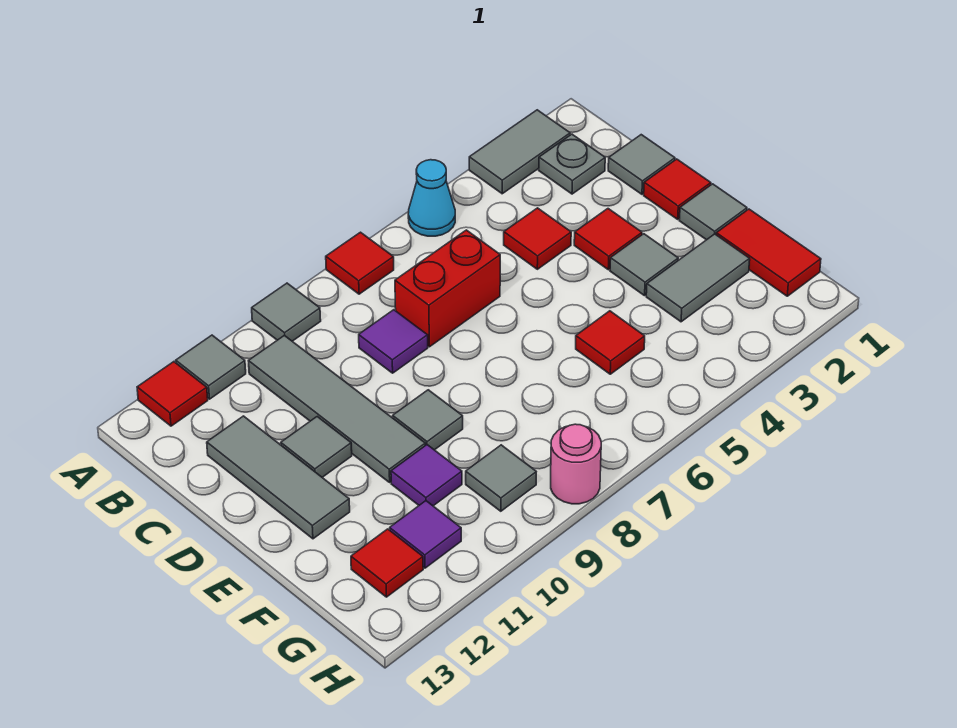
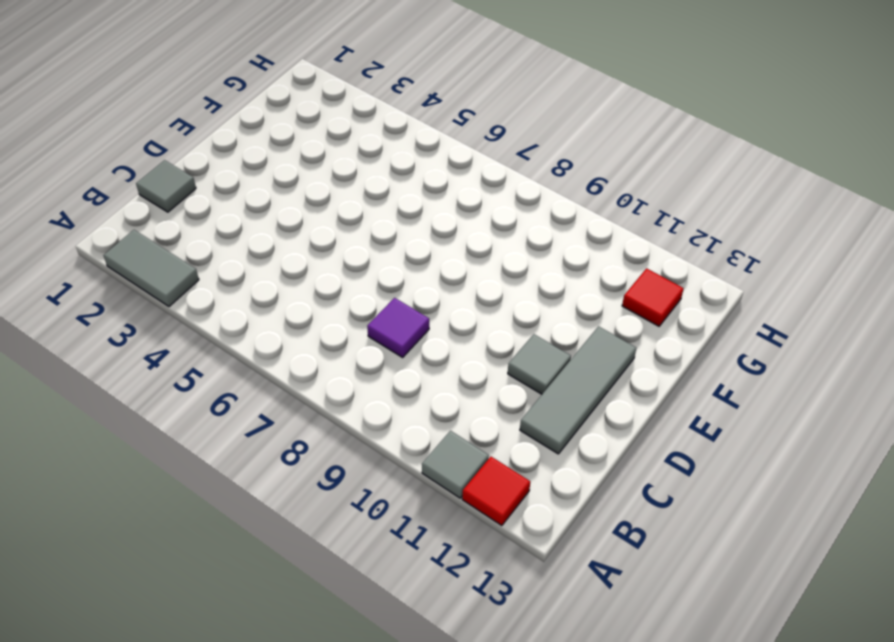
none -> cyan 1x1 cone [408,160,455,236]
none -> red 1x1 tile [326,232,394,294]
none -> grey 1x1 tile [252,283,321,341]

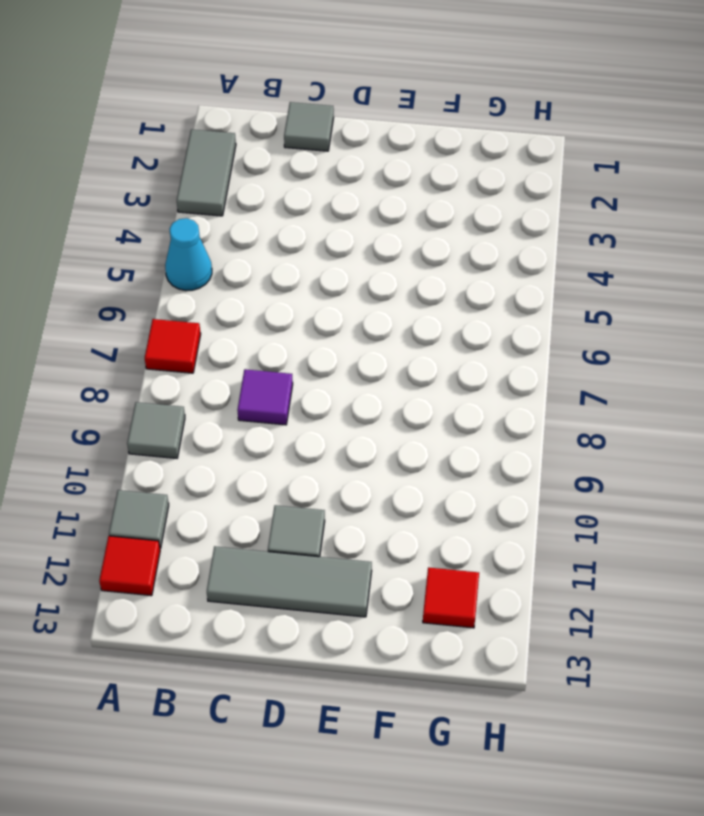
none -> grey 1x1 plate [539,134,605,194]
none -> grey 1x4 tile [249,335,425,482]
none -> red 1x1 tile [504,208,571,269]

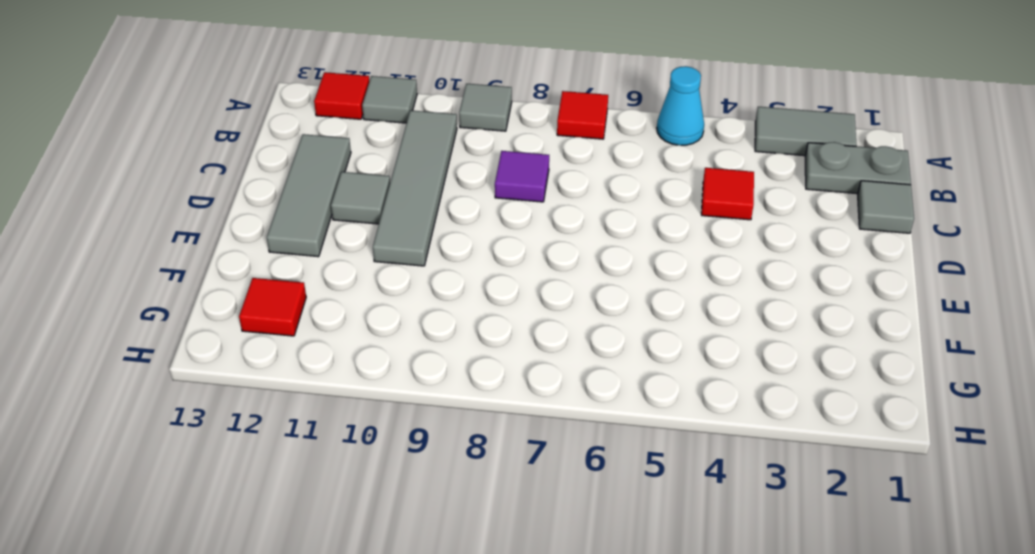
grey 1x2 plate [805,142,911,194] -> grey 1x1 plate [539,134,605,194]
none -> red 1x2 brick [395,230,500,347]
none -> red 1x1 tile [644,159,711,219]
none -> red 1x1 tile [574,209,642,270]

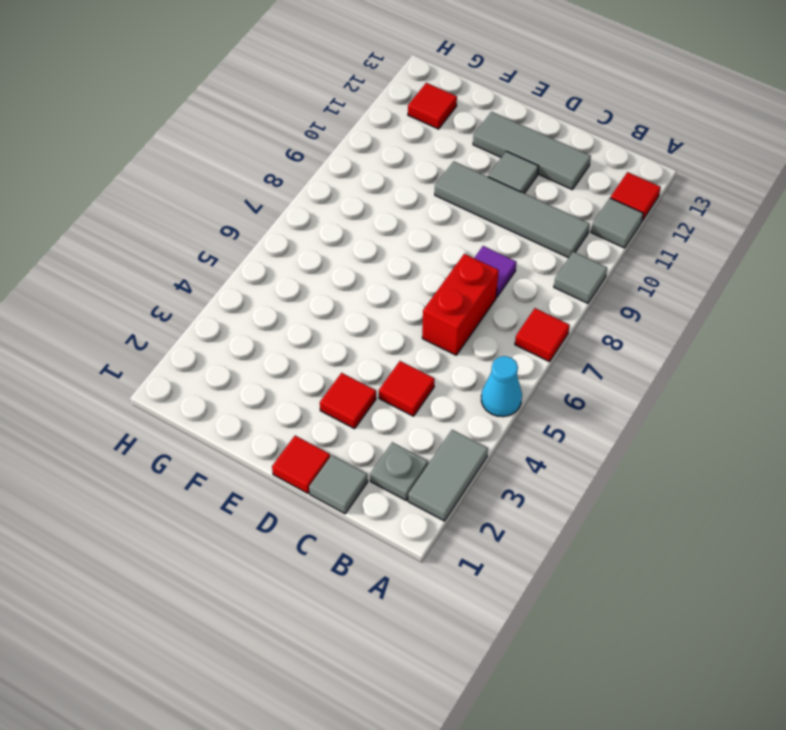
none -> grey 1x1 tile [679,184,747,240]
none -> grey 1x1 tile [610,234,678,296]
none -> grey 1x1 tile [393,390,463,450]

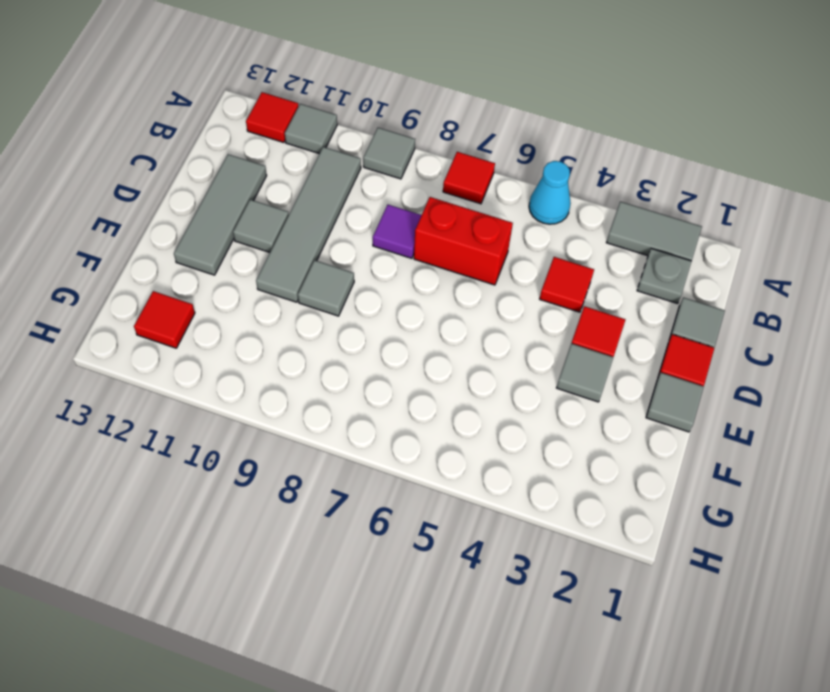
none -> red 1x2 tile [716,209,821,296]
none -> grey 1x2 tile [646,234,750,322]
none -> red 1x1 tile [576,311,645,374]

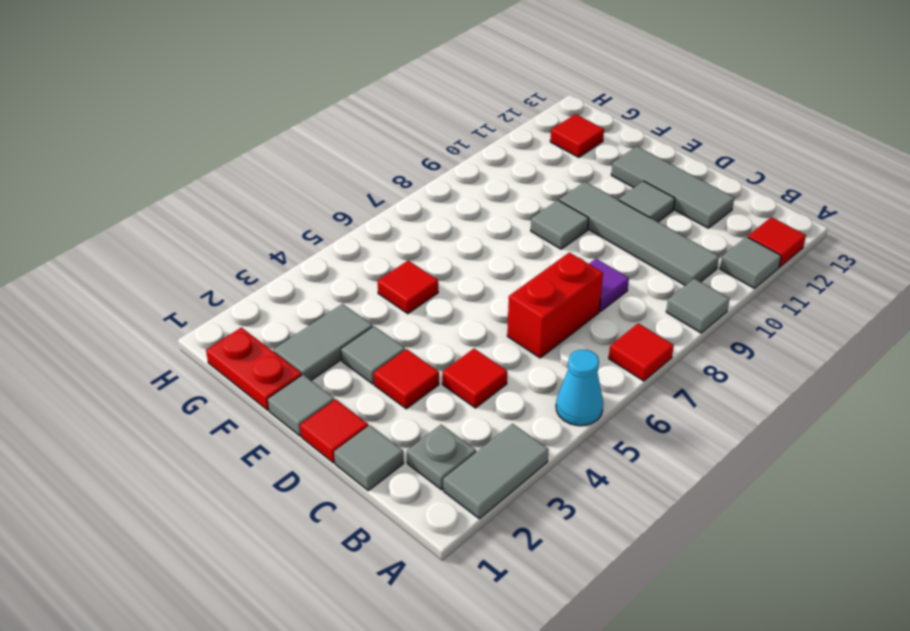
red 1x2 plate [206,327,302,410] -> red 1x2 tile [716,209,821,296]
none -> purple 1x1 tile [391,445,462,506]
none -> grey 1x1 tile [466,445,536,511]
none -> purple 1x1 tile [390,501,461,568]

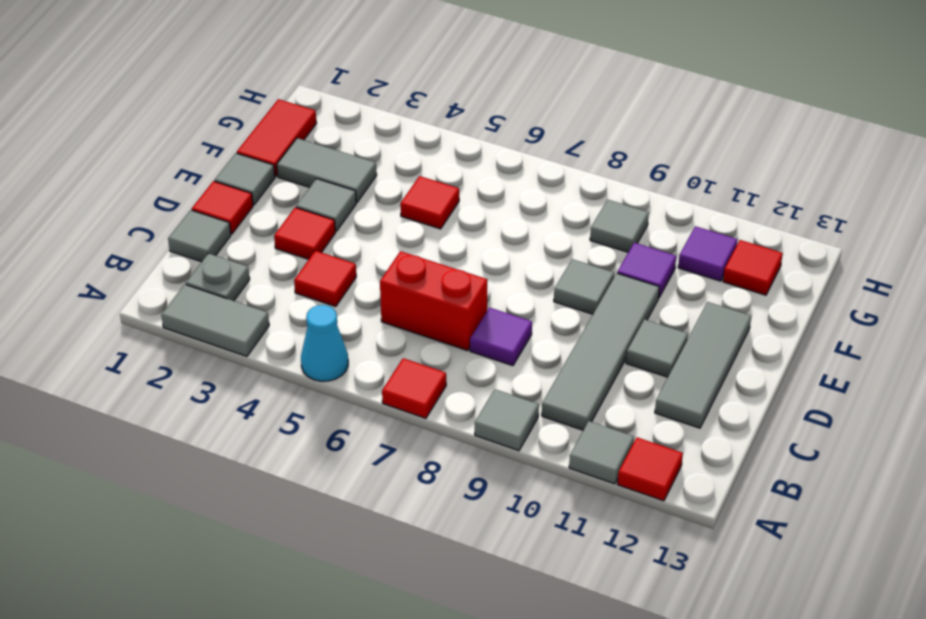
none -> pink 1x1 round brick [551,424,601,504]

